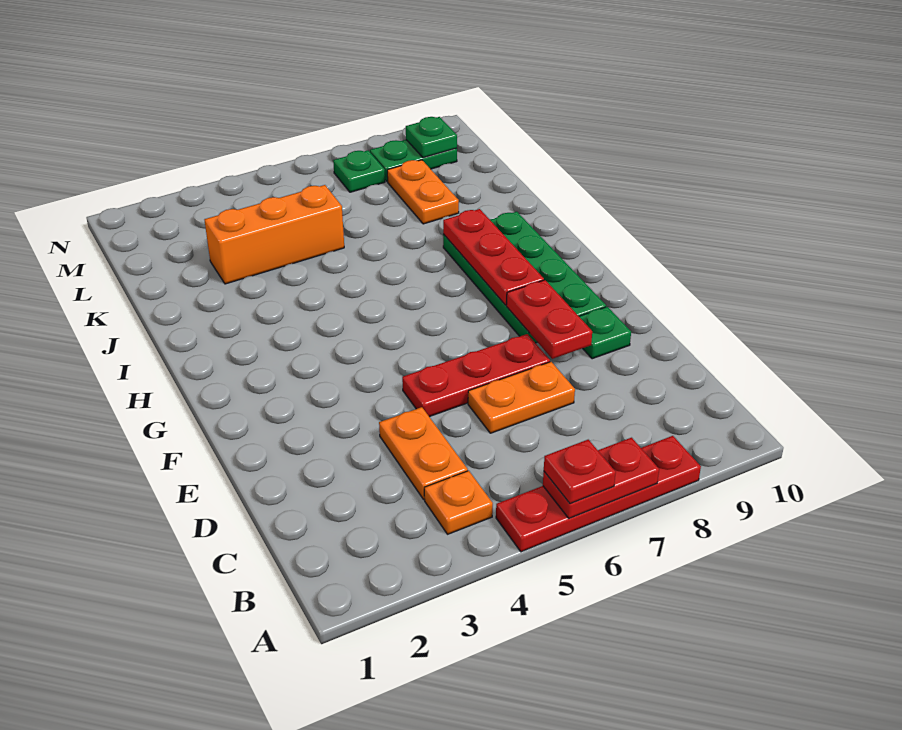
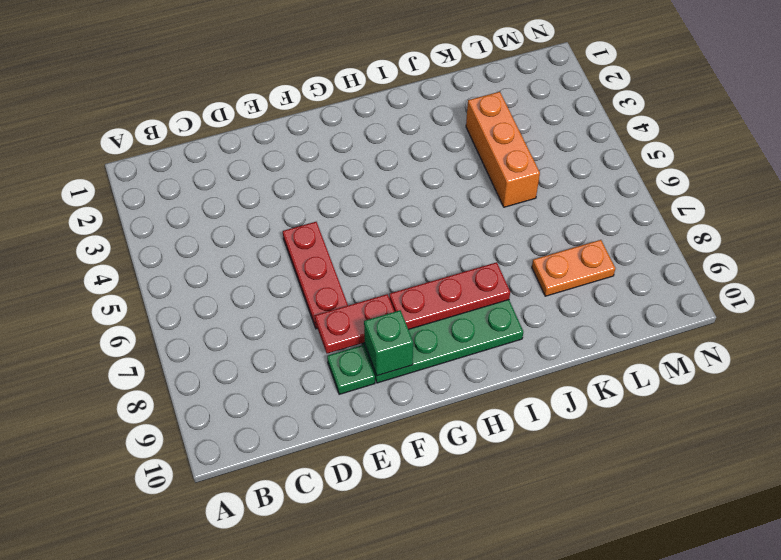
green 1x1 brick [364,310,413,376] -> none
none -> red 1x4 plate [496,436,701,552]
none -> orange 1x1 plate [424,471,493,534]
none -> orange 1x2 plate [379,407,468,500]

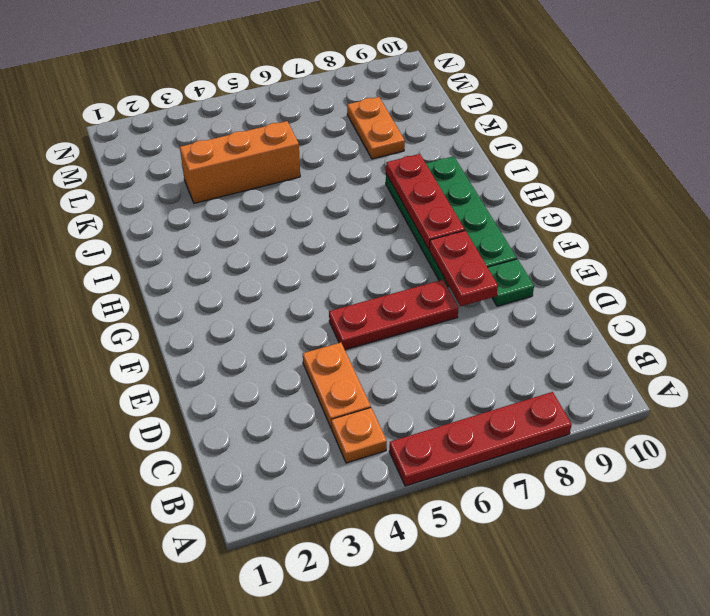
none -> orange 1x2 plate [468,362,575,433]
none -> green 1x1 plate [333,150,385,192]
none -> green 1x2 plate [370,140,457,182]

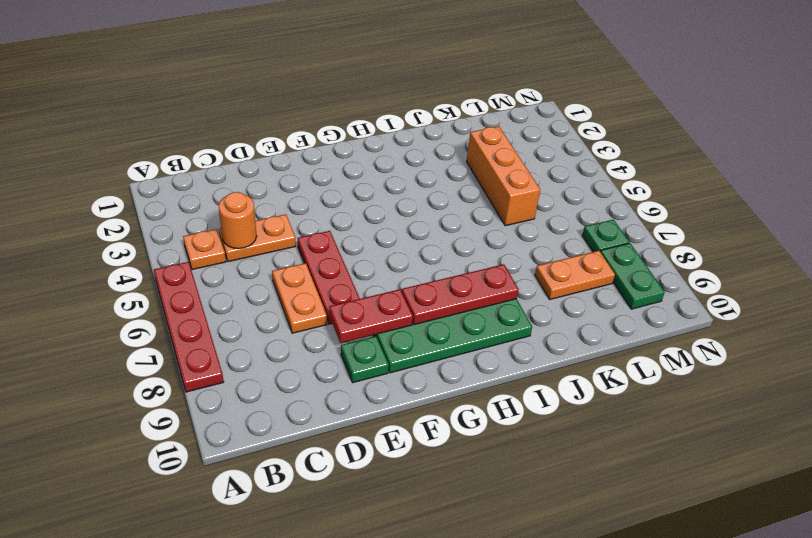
orange 1x1 round brick [219,192,257,249] -> none
none -> red 1x2 plate [543,438,659,518]
none -> green 1x1 plate [406,117,457,158]
none -> red 1x1 plate [544,440,616,504]

